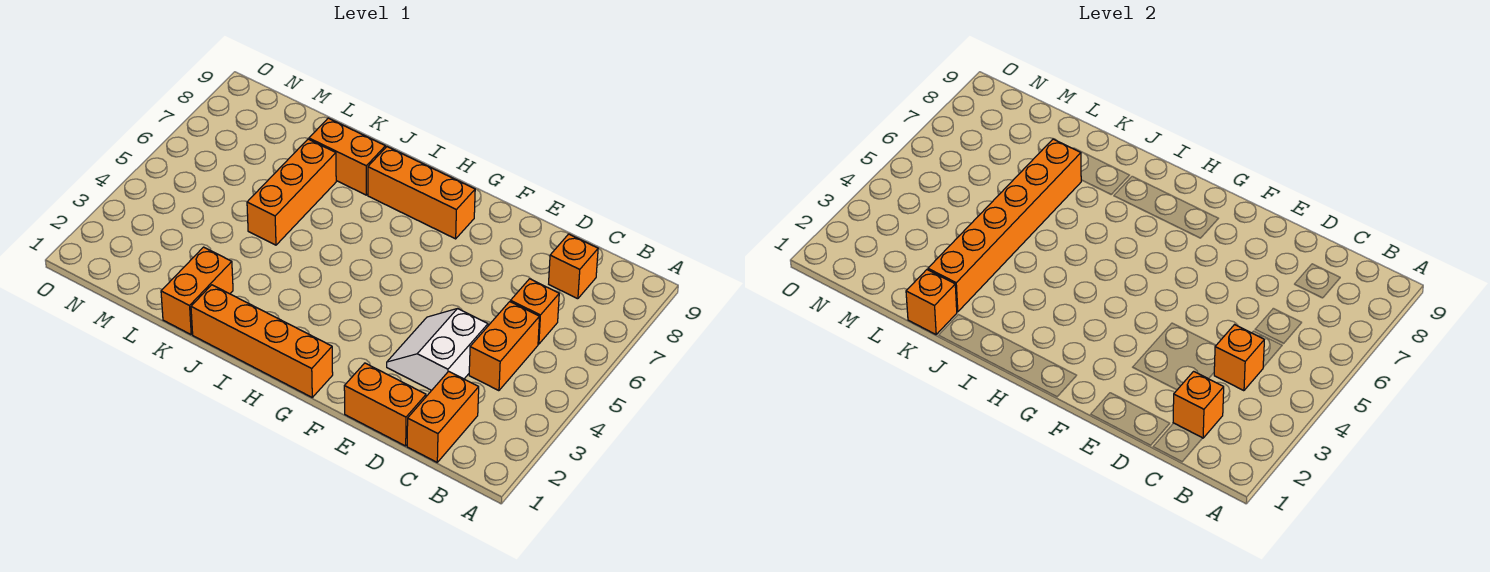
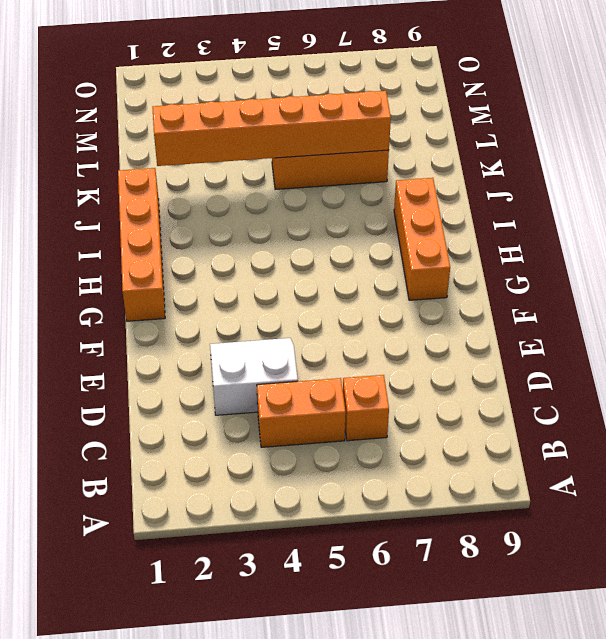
none -> orange 1x2 brick [407,371,479,462]
none -> orange 1x1 brick [549,234,598,299]
none -> orange 1x2 brick [344,363,426,446]

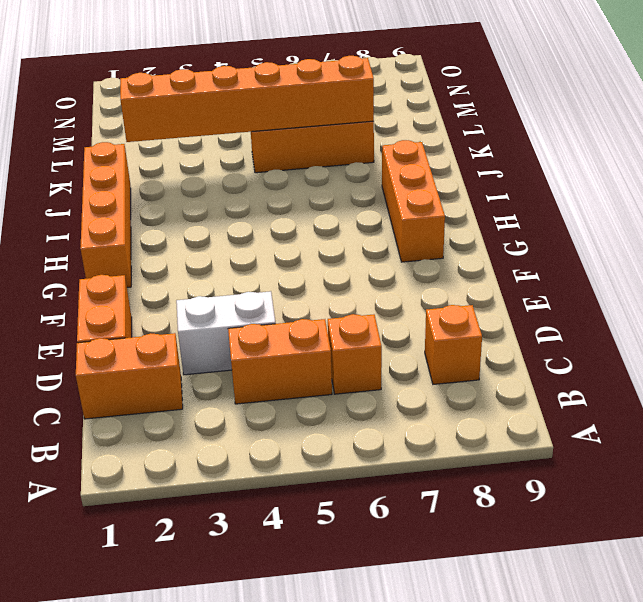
none -> orange 1x2 brick [309,118,385,195]
none -> orange 1x2 brick [161,247,233,334]
none -> orange 1x1 brick [1173,371,1224,438]

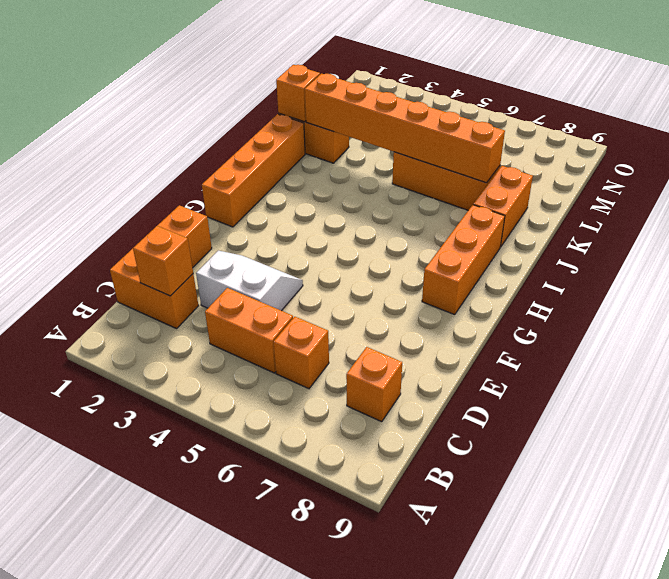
none -> orange 1x1 brick [1214,325,1264,391]

